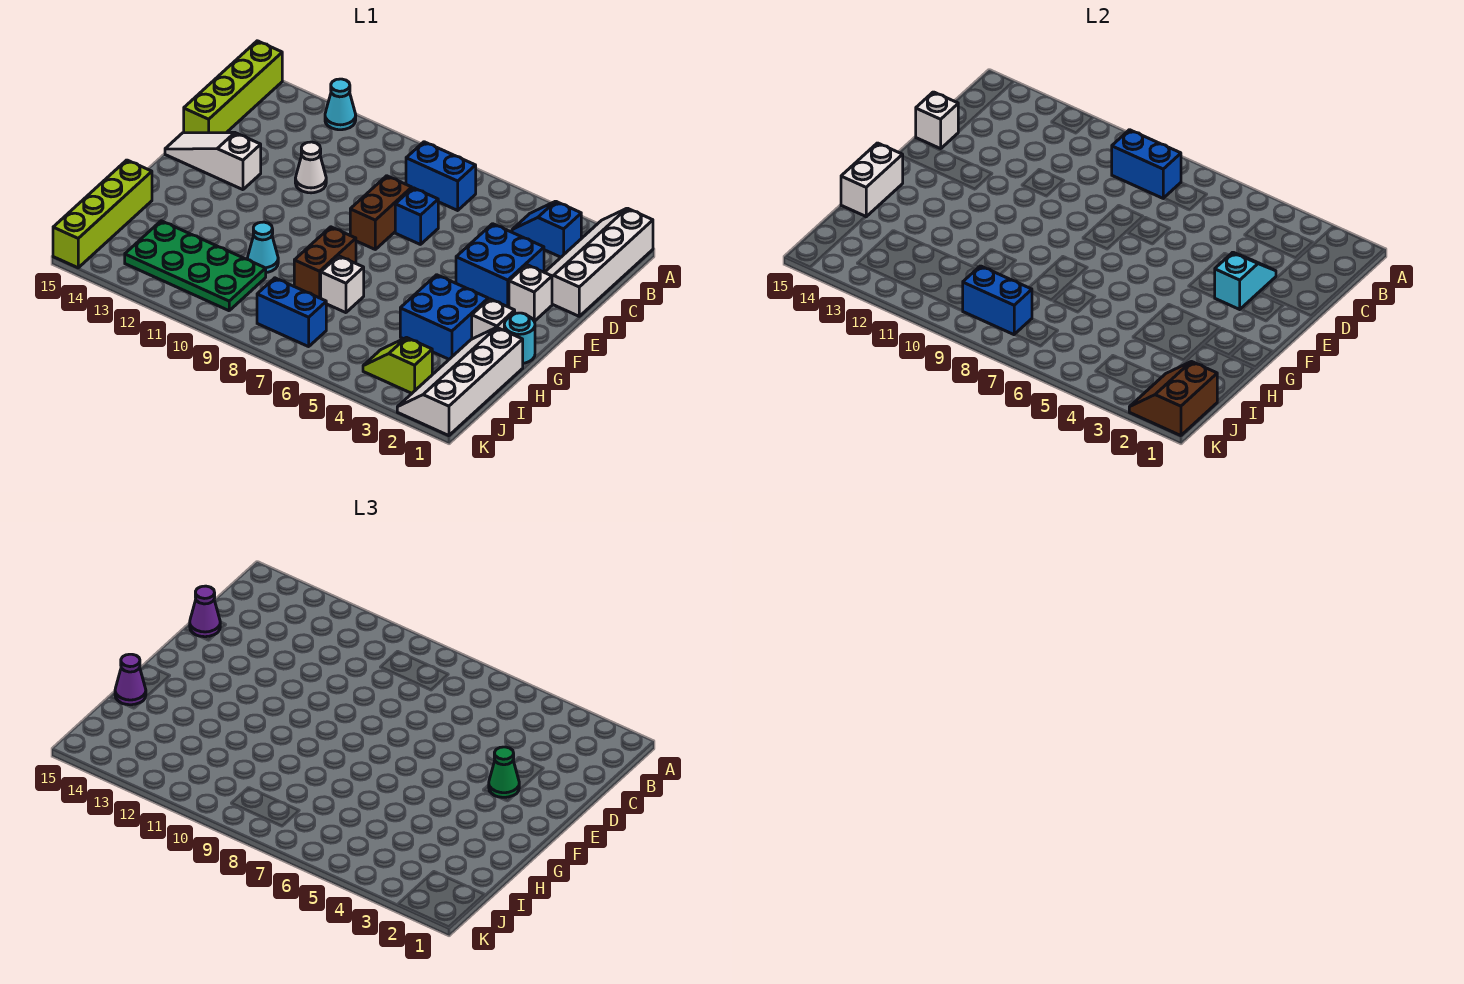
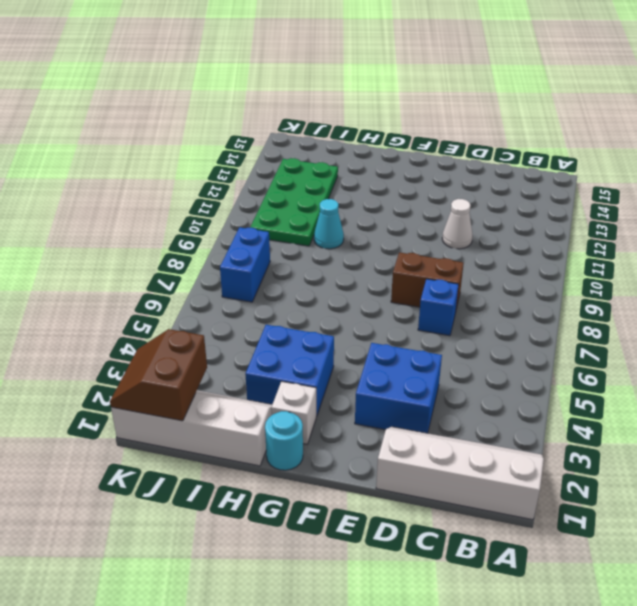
brown 2x2 slope [110,329,207,421] -> brown 2x2 slope turned to [1129,362,1217,436]
none -> cyan 1x1 cone [325,79,356,130]
none -> lime 1x4 brick [184,41,282,133]
none -> blue 1x2 slope [512,201,581,257]
none -> blue 1x2 brick [406,142,476,210]

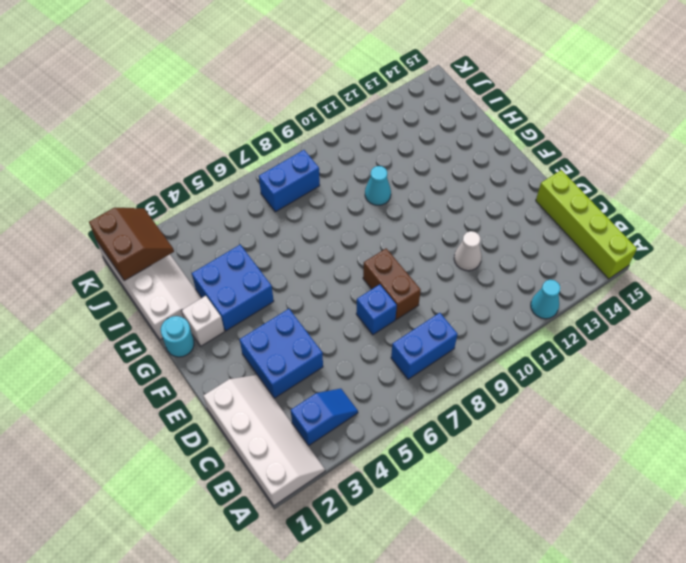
none -> white 1x1 brick [509,265,552,321]
none -> white 1x3 slope [165,132,261,190]
none -> brown 1x2 brick [294,227,356,298]
none -> white 1x1 brick [321,256,364,313]

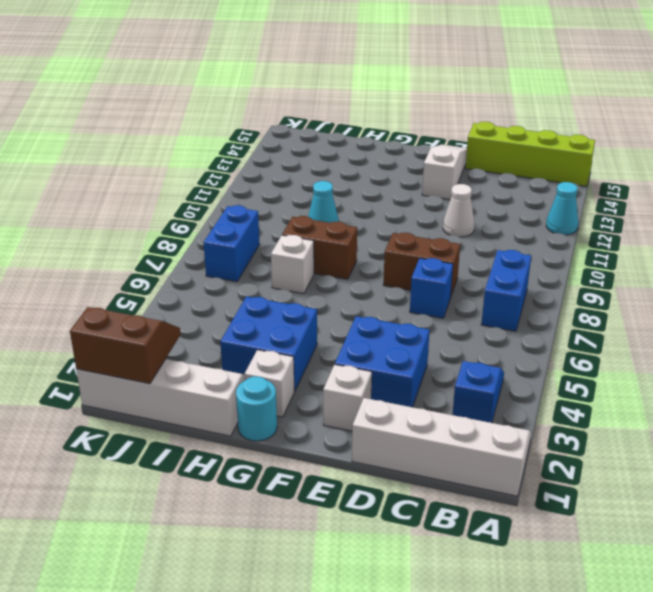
none -> lime 1x4 brick [53,160,152,268]
none -> green 2x4 plate [125,221,266,311]
none -> lime 1x2 slope [363,338,432,393]
none -> blue 1x2 brick [1112,130,1181,198]

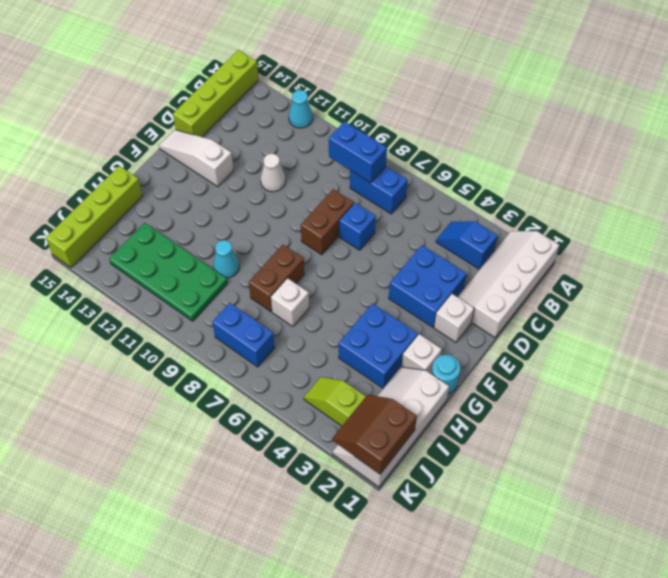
none -> cyan 1x2 slope [1215,252,1276,309]
none -> white 1x1 brick [916,92,958,149]
none -> white 1x2 brick [841,143,903,217]
none -> blue 1x2 brick [963,266,1032,335]

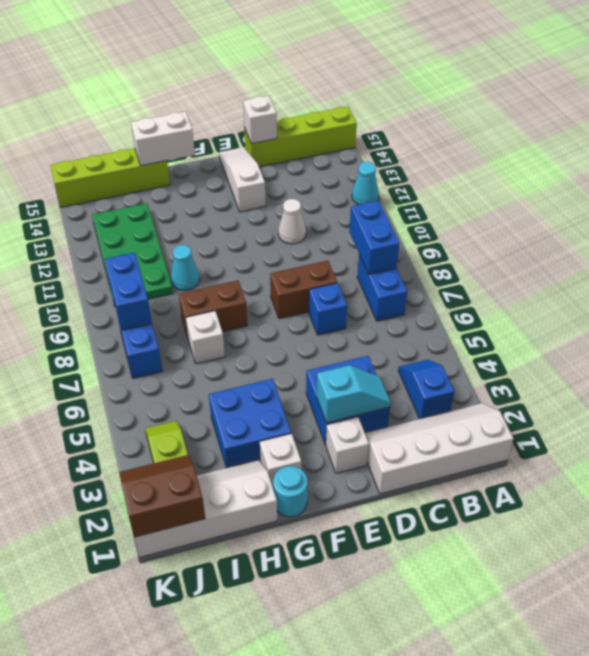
none -> purple 1x1 cone [190,586,220,637]
none -> green 1x1 cone [489,747,519,797]
none -> purple 1x1 cone [115,654,146,705]

